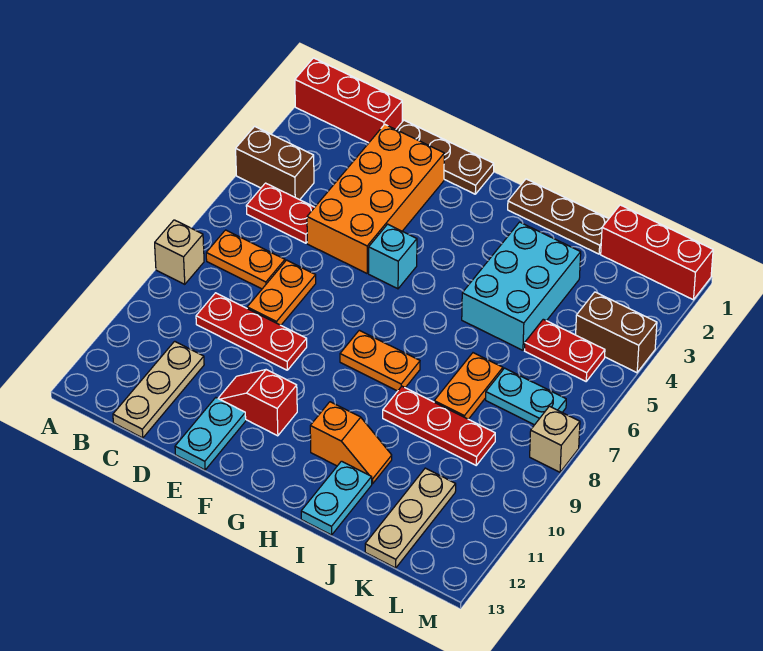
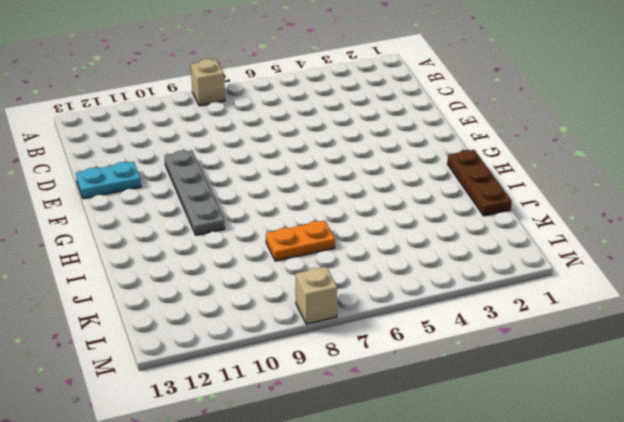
grey 1x4 plate [165,150,225,235] -> none
none -> red 1x3 brick [295,58,402,143]
none -> brown 1x2 brick [236,126,314,200]
none -> red 1x2 plate [246,183,315,243]

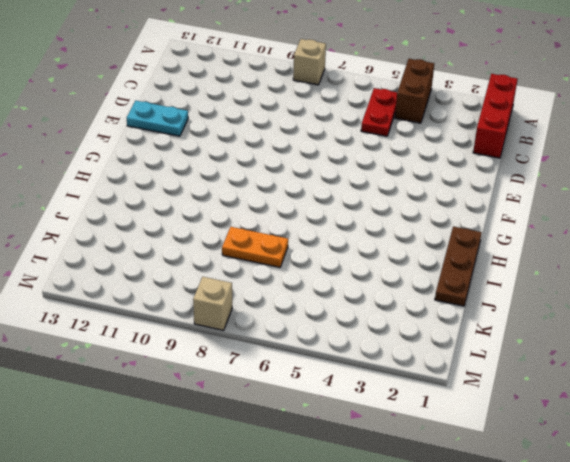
none -> orange 1x2 plate [206,230,285,289]
none -> red 1x3 plate [196,293,307,370]
none -> tan 1x3 plate [113,341,204,438]

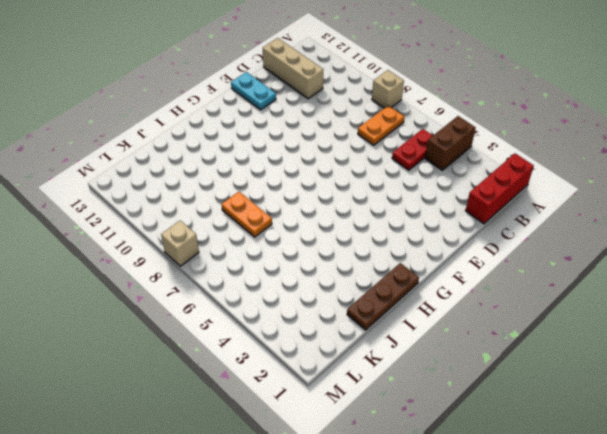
tan 1x3 brick [263,38,323,99] -> tan 1x3 plate [113,341,204,438]
none -> red 1x3 plate [196,293,307,370]
none -> brown 1x3 plate [396,120,494,194]
none -> orange 2x4 brick [307,124,444,273]

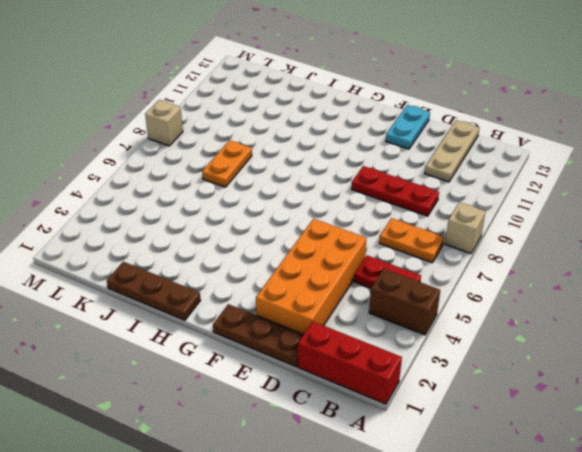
none -> orange 1x2 plate [247,260,316,325]
none -> red 1x2 slope [218,370,297,436]
none -> cyan 1x1 brick [369,224,417,289]

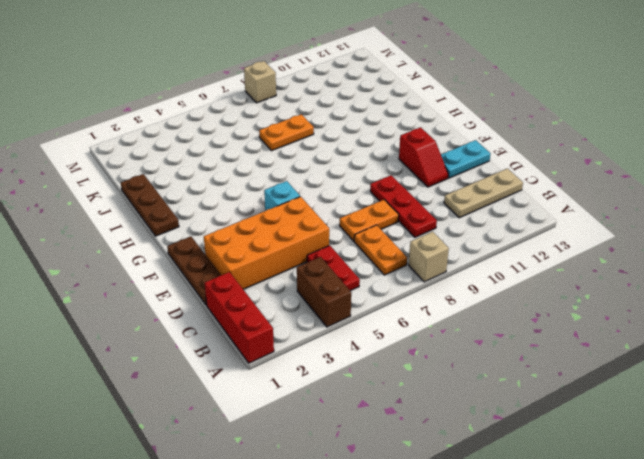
none -> orange 1x2 plate [340,330,420,391]
none -> orange 1x2 slope [310,402,392,484]
none -> cyan 2x3 brick [462,222,581,350]

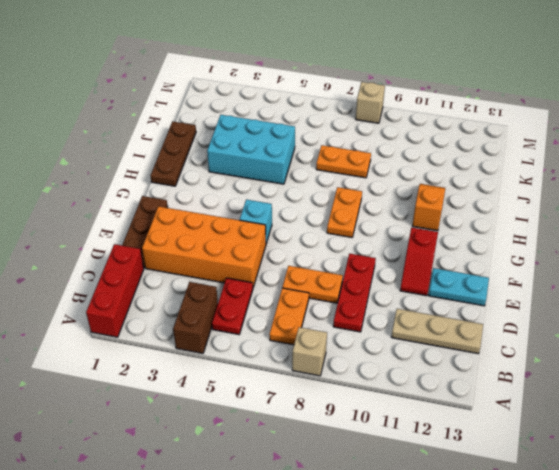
none -> red 1x3 plate [383,386,495,465]
none -> cyan 1x2 plate [301,461,372,535]
none -> red 1x3 brick [601,205,713,300]

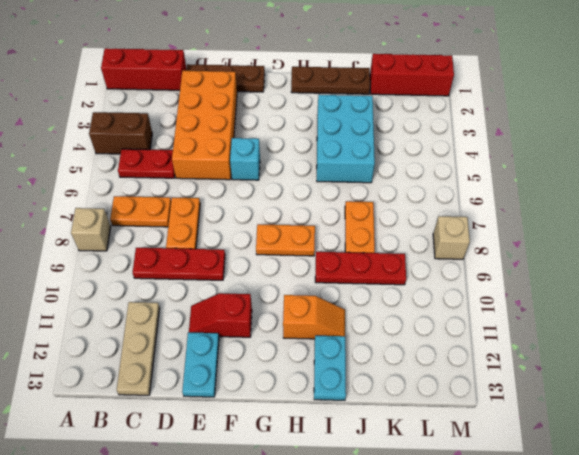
none -> red 1x2 plate [525,319,605,381]
none -> cyan 1x2 plate [486,368,566,425]
none -> tan 1x3 plate [365,468,456,568]

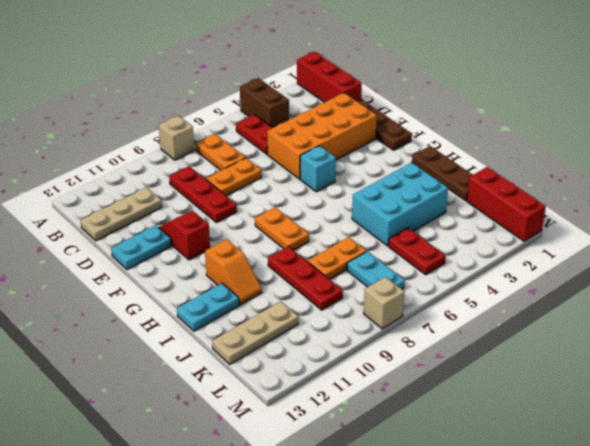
none -> brown 1x2 brick [576,292,657,373]

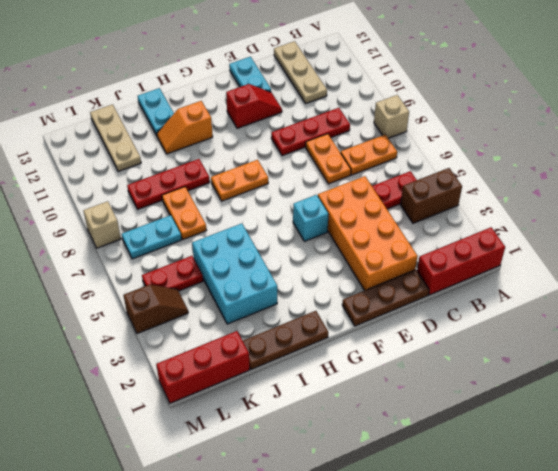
brown 1x2 slope [124,285,188,334] -> brown 1x2 brick [576,292,657,373]

